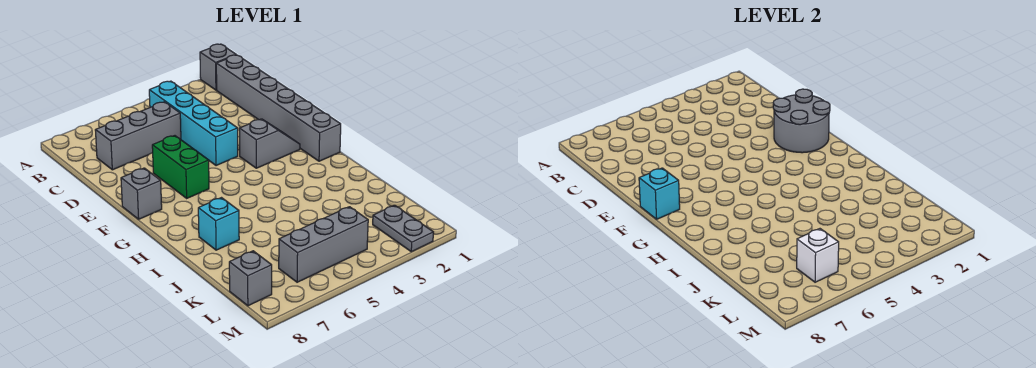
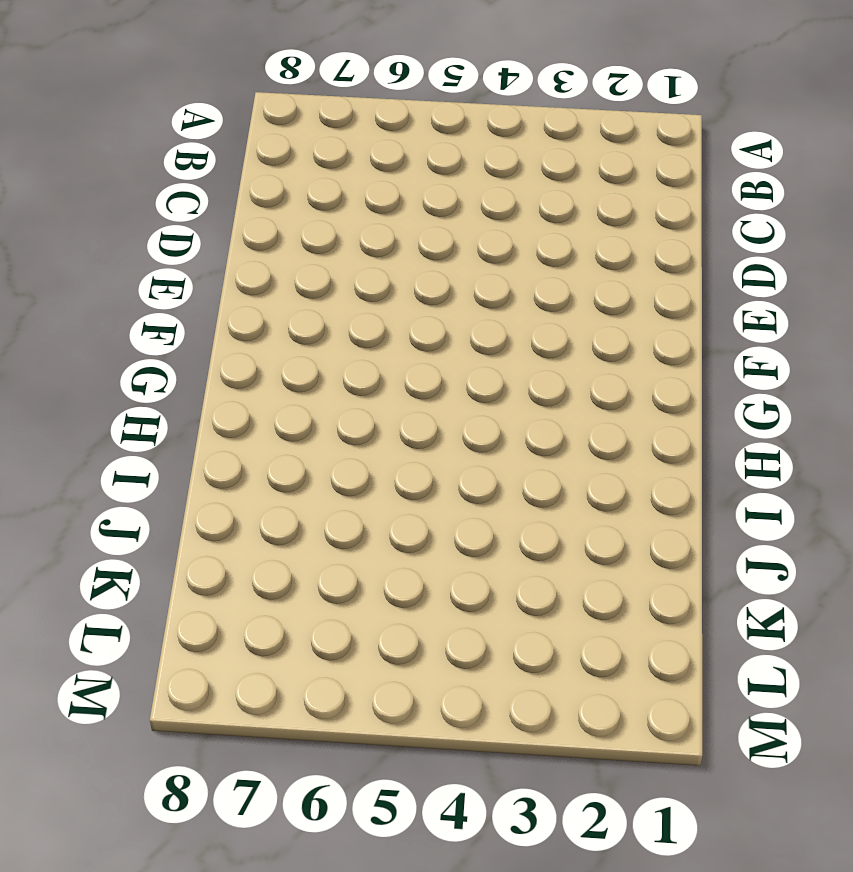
none -> grey 1x1 brick [200,44,236,90]
none -> grey 1x6 brick [216,55,341,161]
none -> cyan 1x4 brick [149,81,238,166]

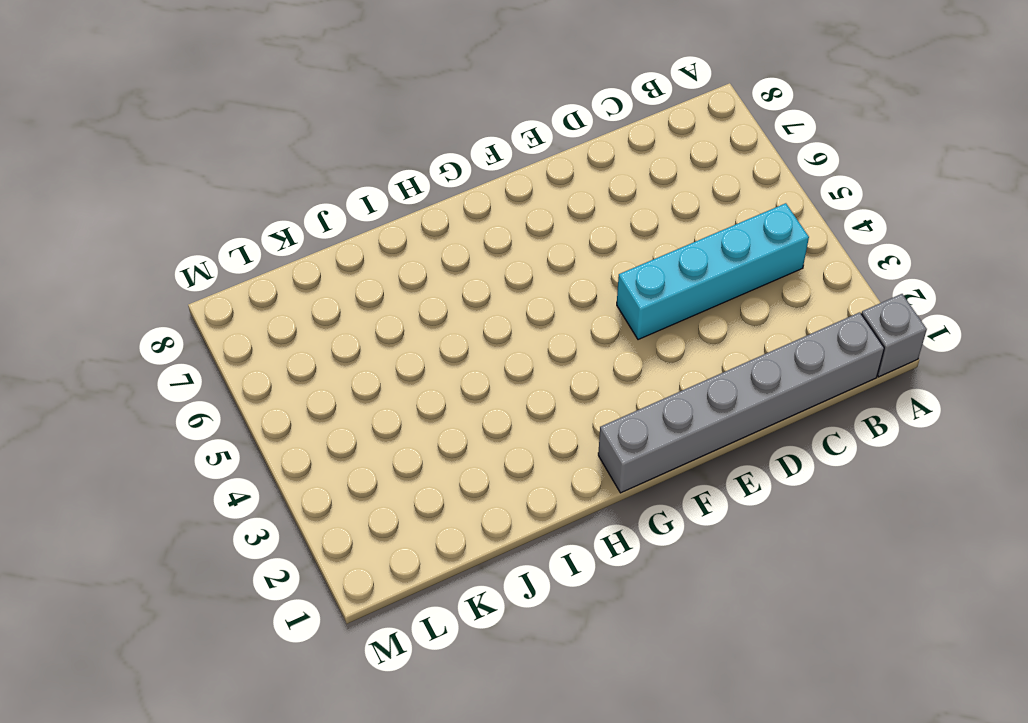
none -> grey 1x3 brick [95,102,181,170]
none -> green 1x2 brick [152,136,209,198]
none -> grey 1x2 slope [239,119,300,168]

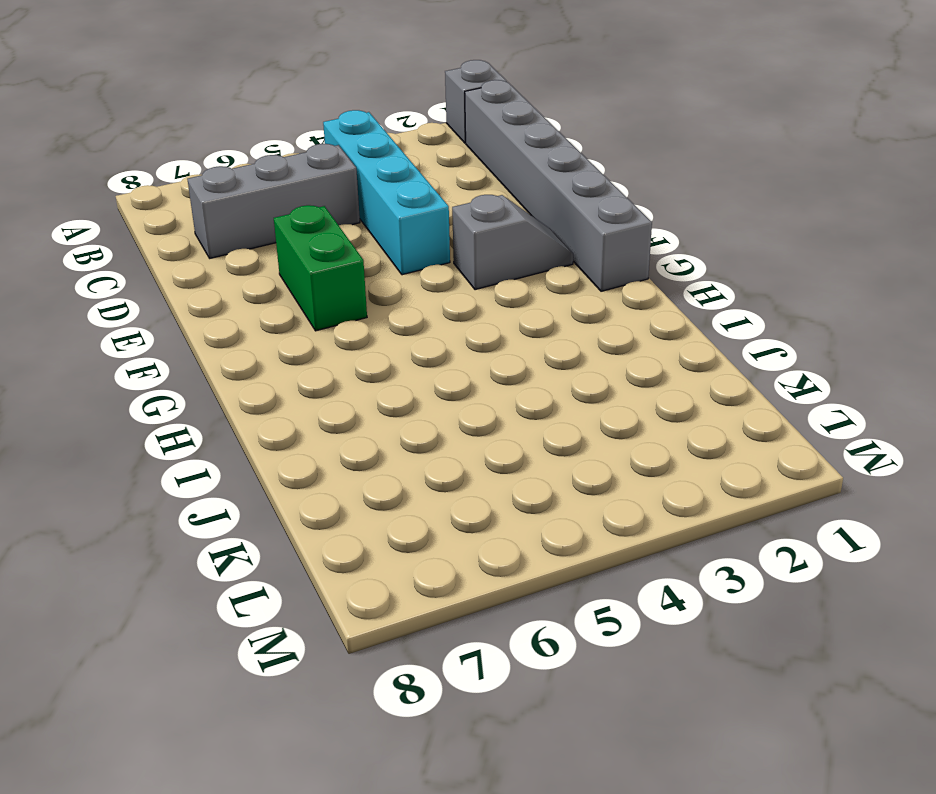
none -> grey 1x1 brick [121,168,162,219]
none -> cyan 1x1 brick [198,198,239,250]
none -> grey 1x2 plate [373,205,433,252]

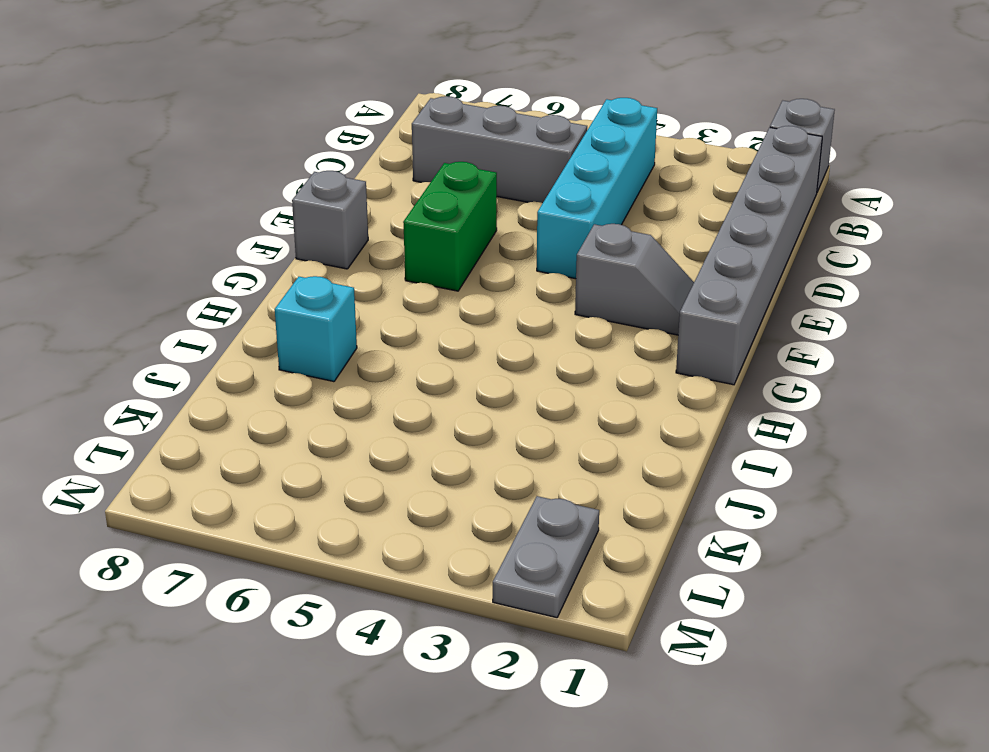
none -> grey 1x3 brick [279,207,368,282]
none -> grey 1x1 brick [229,251,272,306]
none -> grey 2x2 round brick [773,89,830,153]

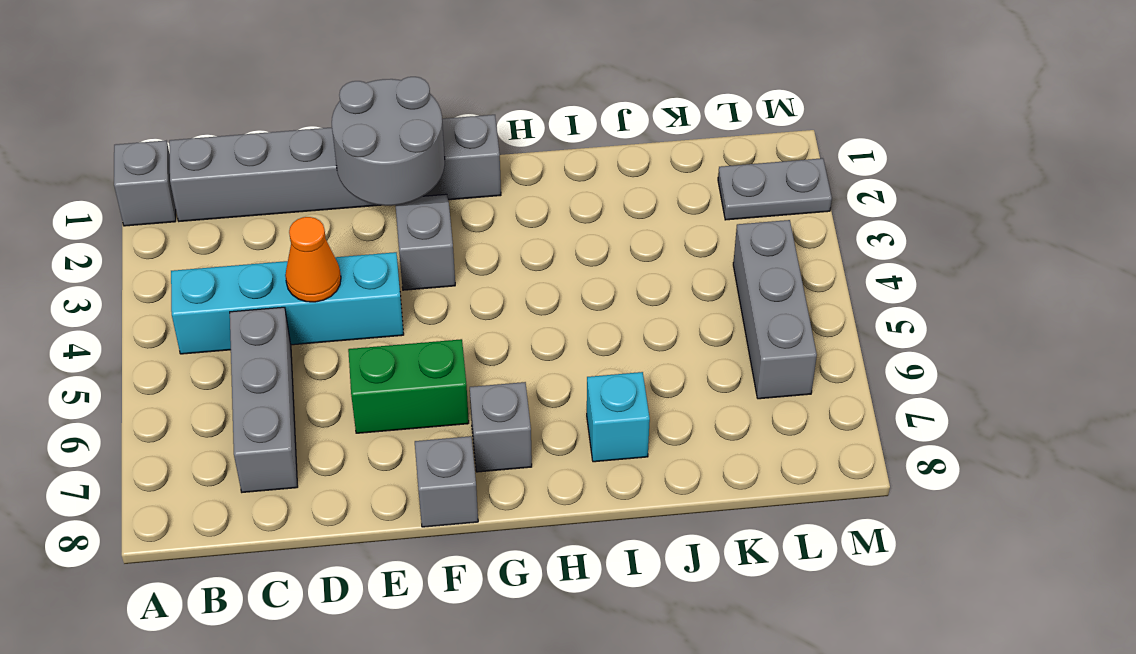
orange 1x1 cone [285,217,341,302] -> none
grey 1x1 brick [470,382,532,472] -> grey 1x1 brick moved to [229,251,272,306]
none -> cyan 1x1 brick [639,168,680,219]
none -> white 1x1 brick [797,229,839,282]

